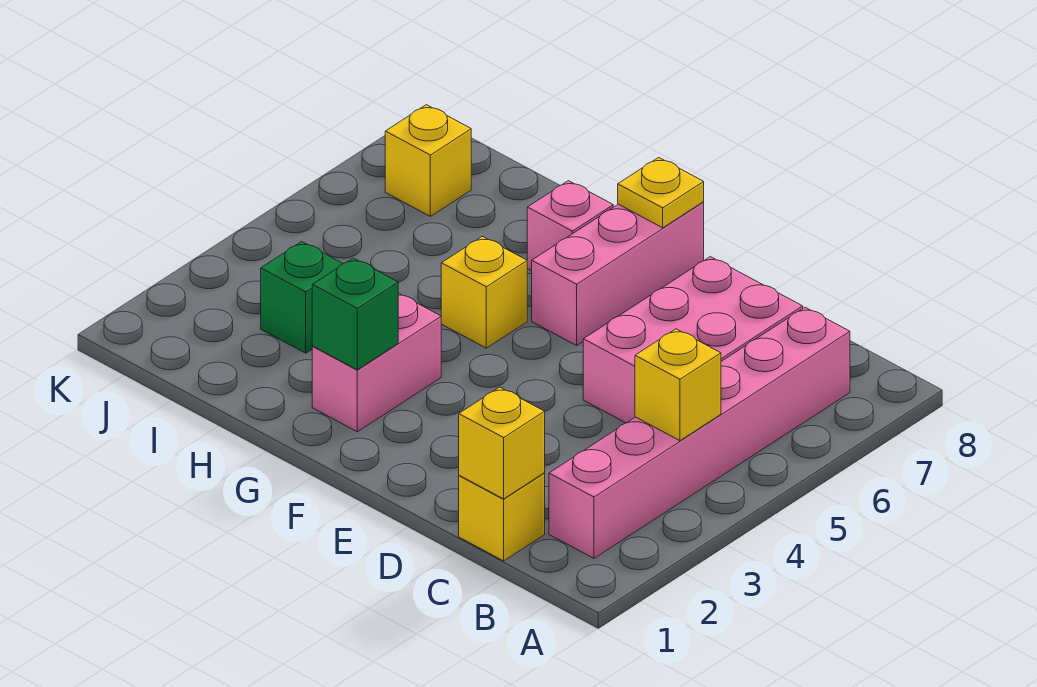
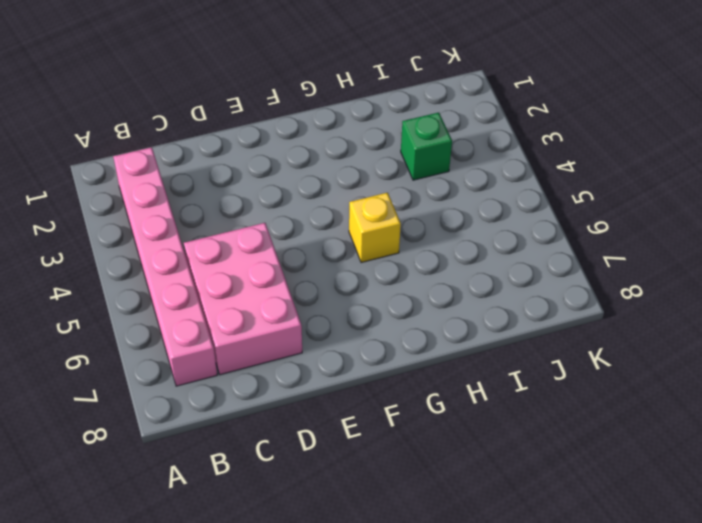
none -> yellow 1x1 brick [459,473,545,561]
none -> pink 1x3 brick [532,202,704,345]
none -> pink 1x2 brick [312,293,441,432]

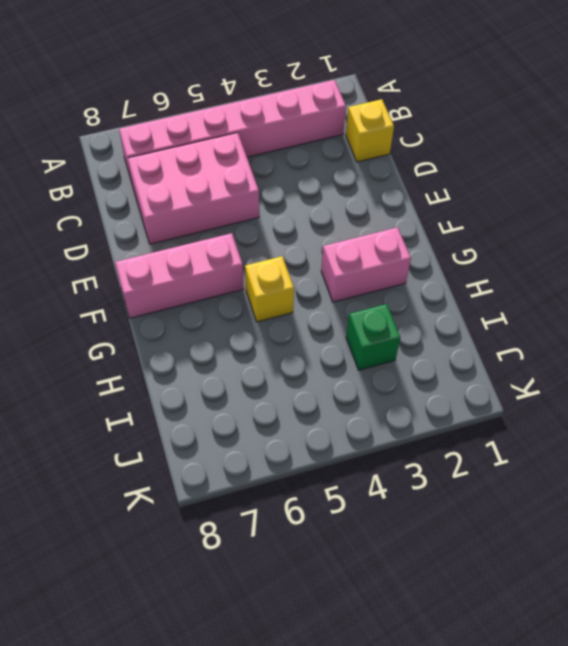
none -> pink 1x1 brick [527,181,613,271]
none -> yellow 1x1 brick [385,105,471,216]
none -> yellow 1x1 brick [635,329,721,441]

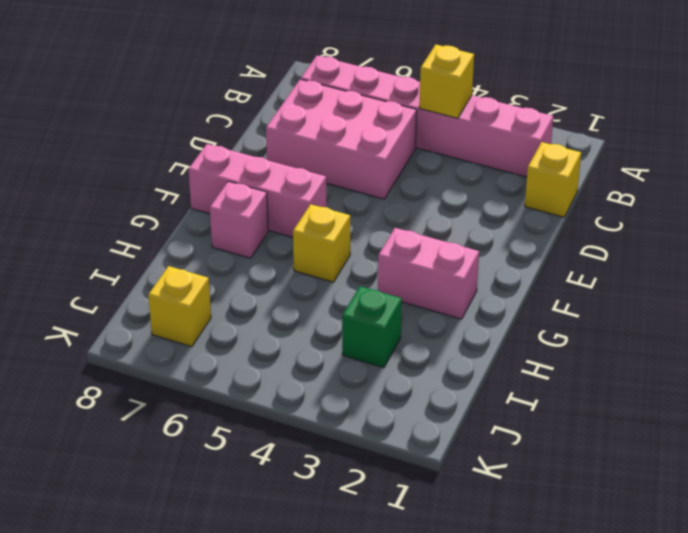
none -> yellow 1x1 brick [459,387,545,499]
none -> yellow 1x1 plate [618,157,704,228]
none -> green 1x1 brick [312,258,398,370]

